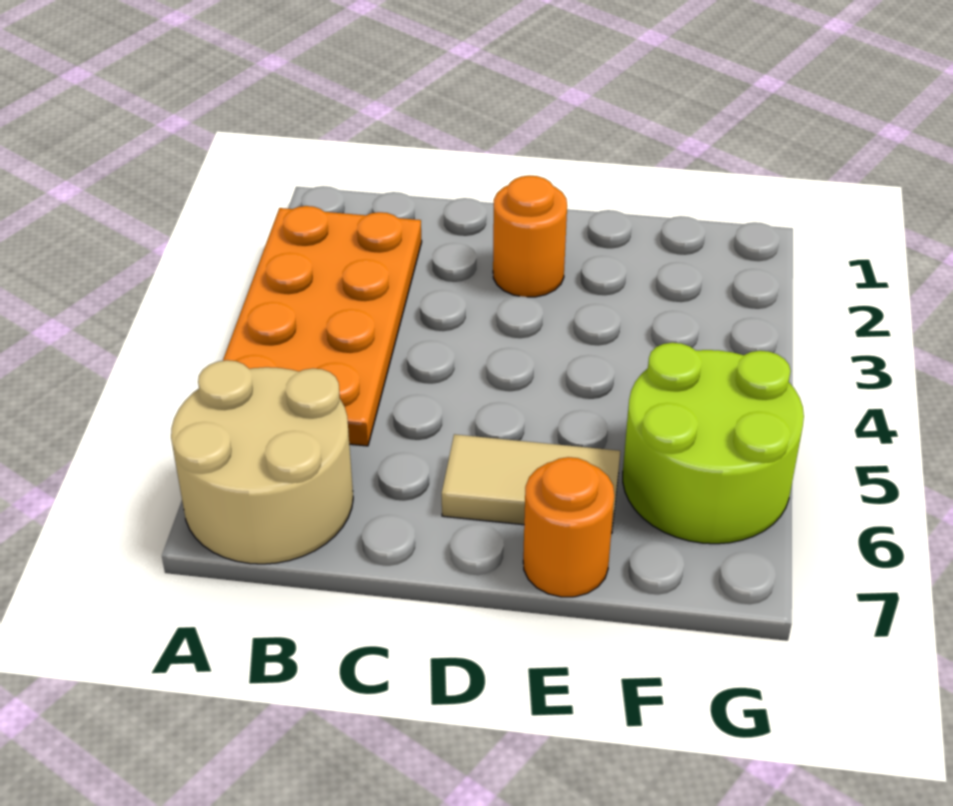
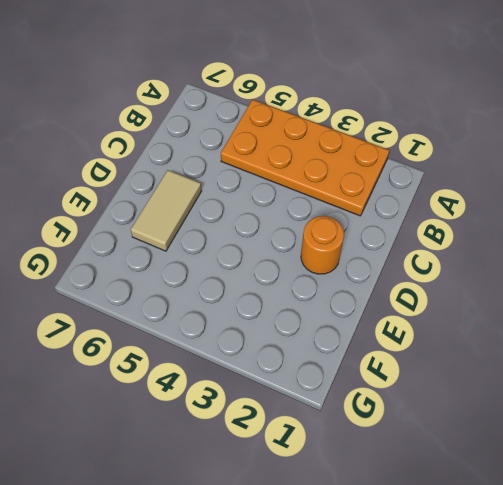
none -> tan 2x2 round brick [171,360,353,564]
none -> orange 1x1 round brick [523,457,614,597]

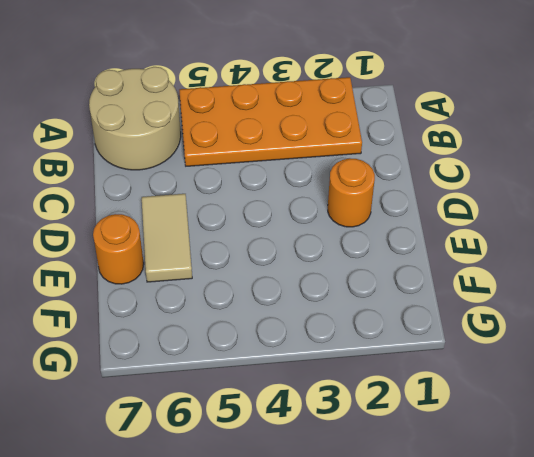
none -> lime 2x2 round brick [623,343,804,544]

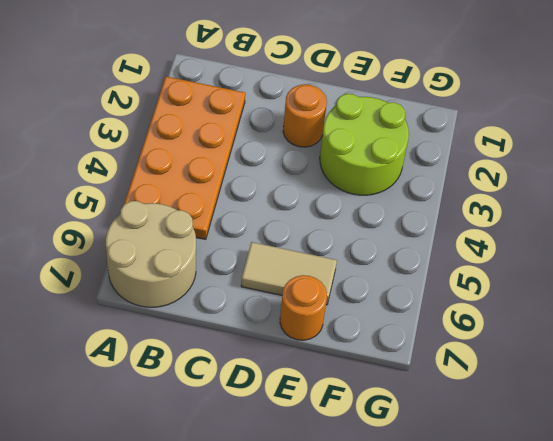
lime 2x2 round brick [320,94,409,195] -> lime 2x2 round brick moved to [623,343,804,544]

